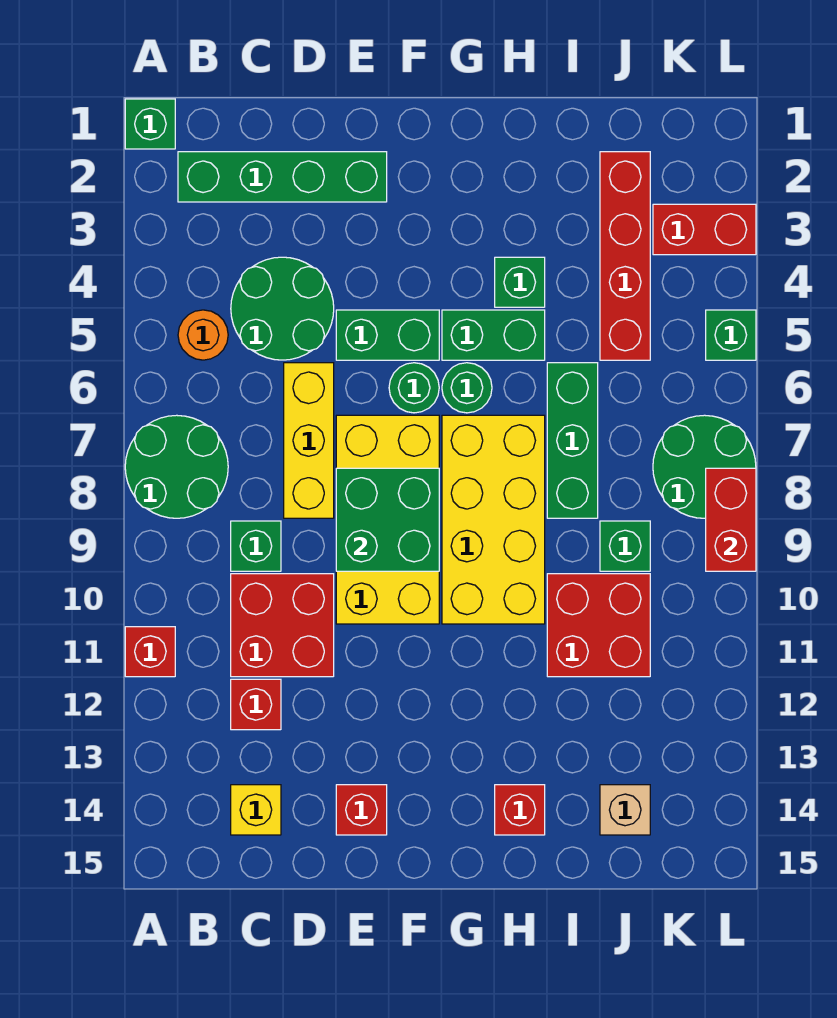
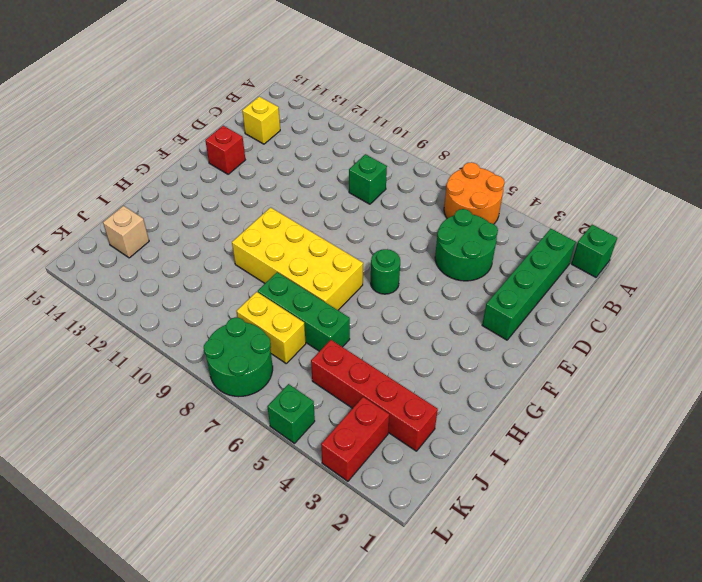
orange 2x2 round brick [444,162,504,224] -> orange 1x1 round brick [178,310,228,360]
yellow 1x2 brick [237,292,306,363] -> none
none -> green 2x2 round brick [125,415,228,518]
none -> red 1x1 brick [125,627,175,677]
none -> red 2x2 brick [231,574,334,677]
none -> red 1x1 brick [231,679,281,730]

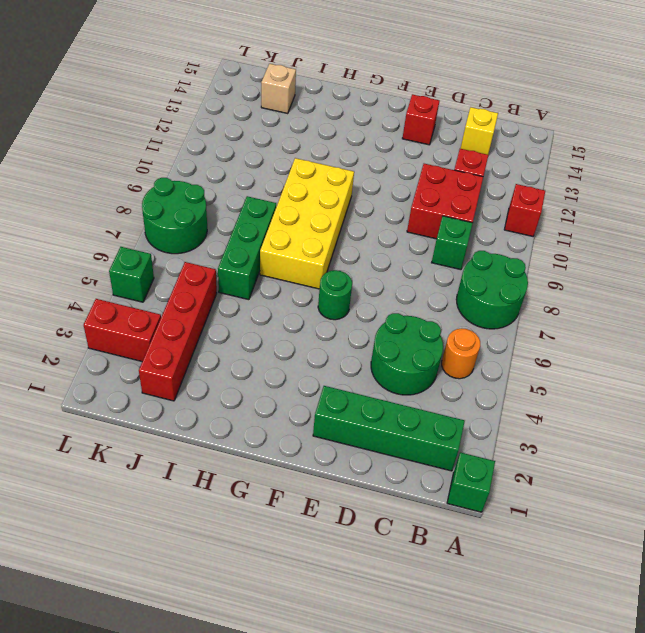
none -> yellow 1x3 brick [284,363,334,518]
none -> green 1x2 brick [336,310,439,360]
none -> yellow 2x4 brick [336,415,439,624]
none -> green 1x2 brick [442,310,545,360]

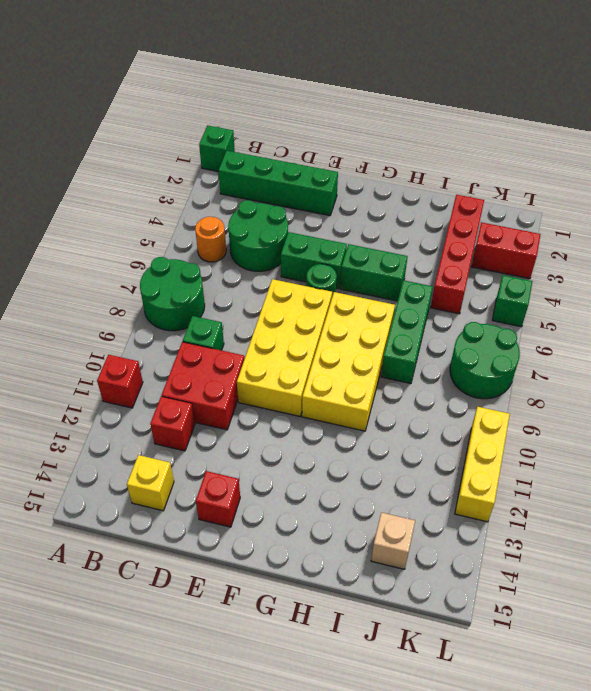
yellow 1x3 brick [455,407,510,522] -> yellow 1x3 brick moved to [284,363,334,518]
none -> green 1x1 round brick [442,363,492,413]
none -> green 1x1 brick [495,257,545,307]
none -> red 1x1 brick [495,785,545,835]
none -> red 2x2 brick [547,574,650,677]

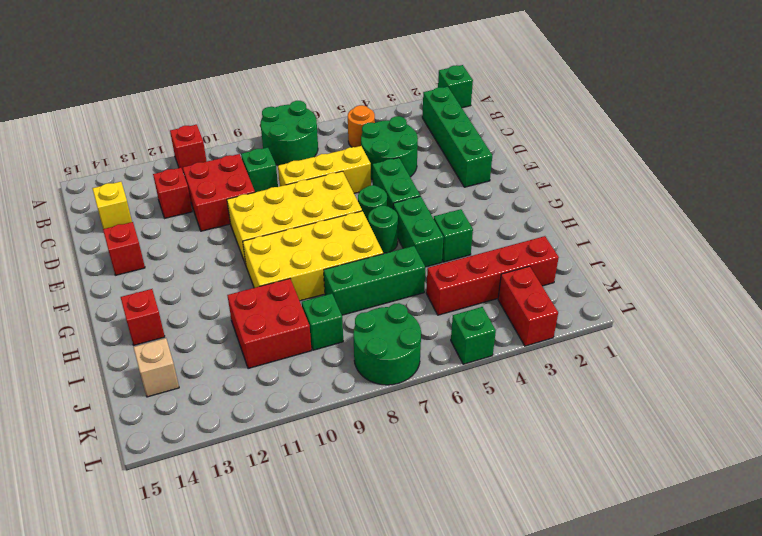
none -> green 2x2 brick [336,468,439,571]
none -> red 1x2 brick [706,468,756,571]

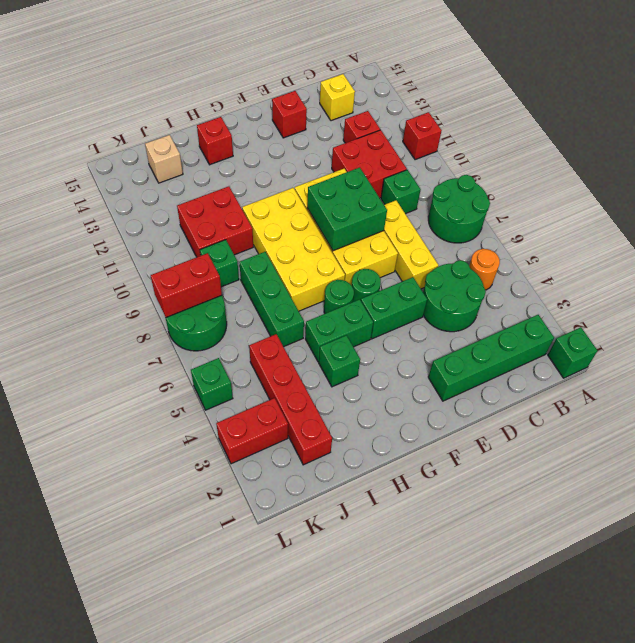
red 1x2 brick [151,253,222,317] -> red 1x2 brick turned to [706,468,756,571]

